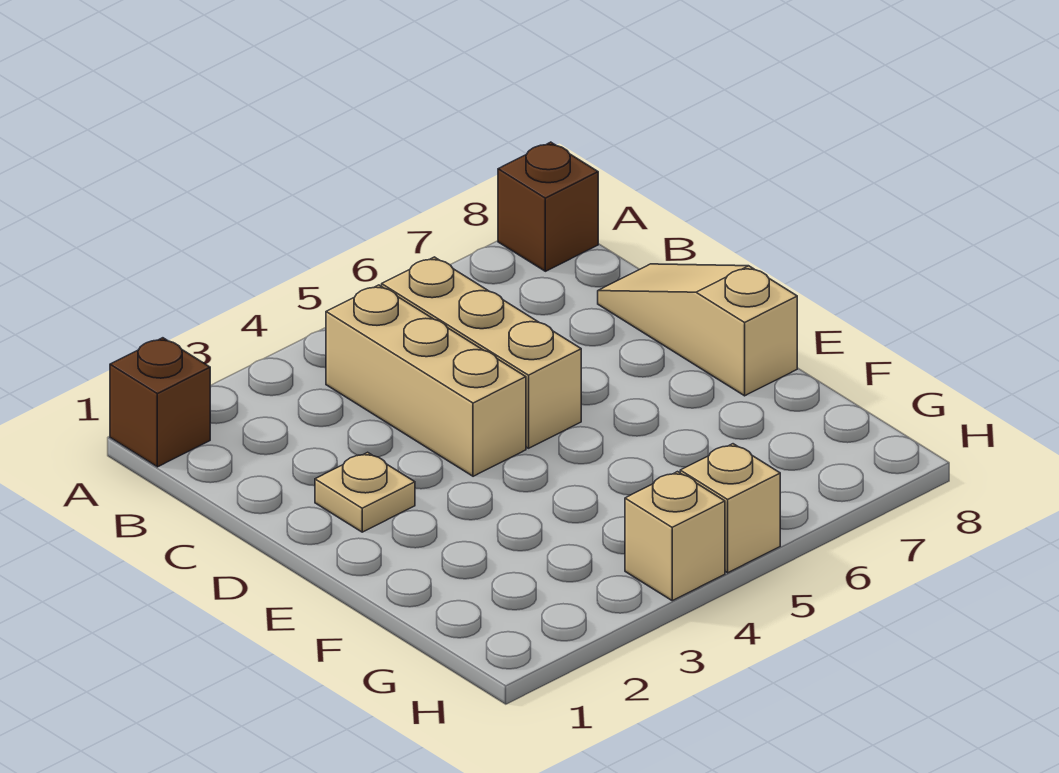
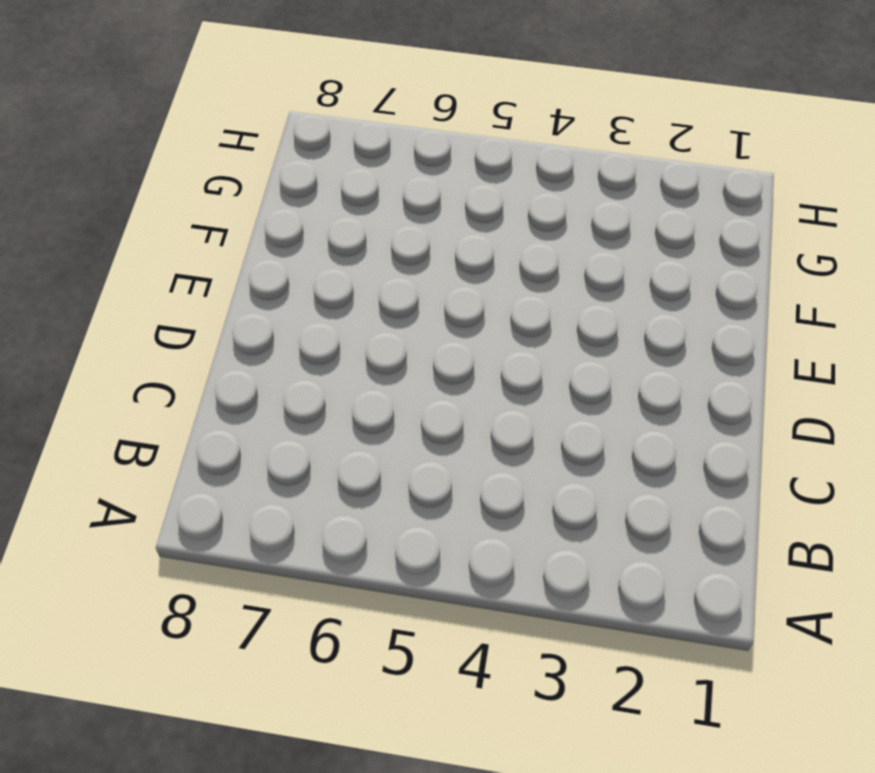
none -> brown 1x1 brick [110,338,210,467]
none -> brown 1x1 brick [498,142,598,271]

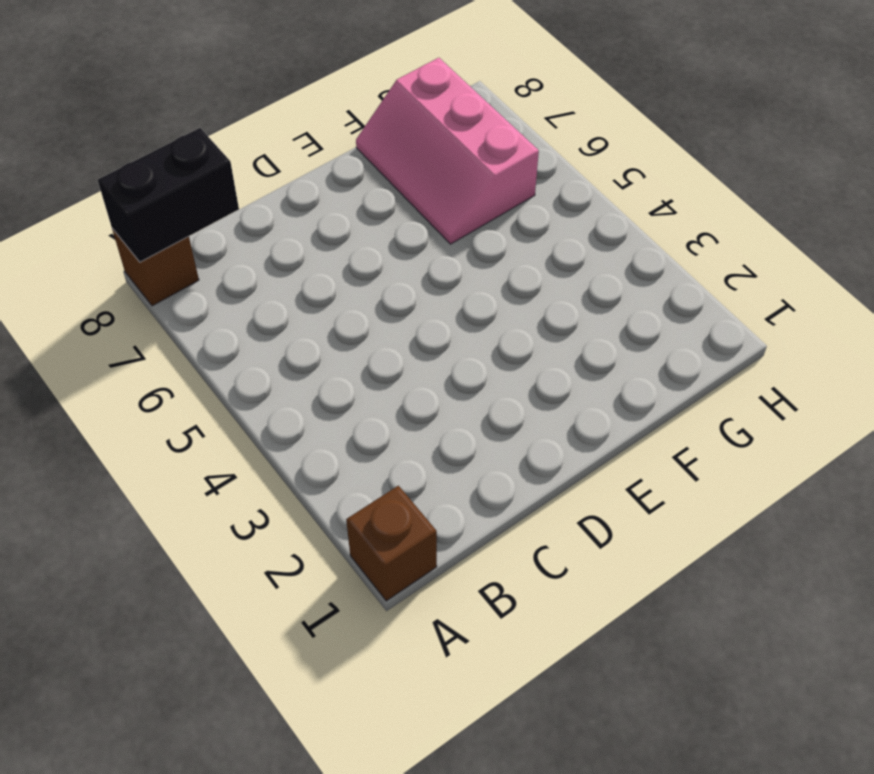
black 1x2 brick [98,128,239,262] -> none
pink 2x3 slope [356,58,539,244] -> none
none -> tan 1x3 brick [326,285,526,476]
none -> tan 1x3 brick [382,257,581,448]

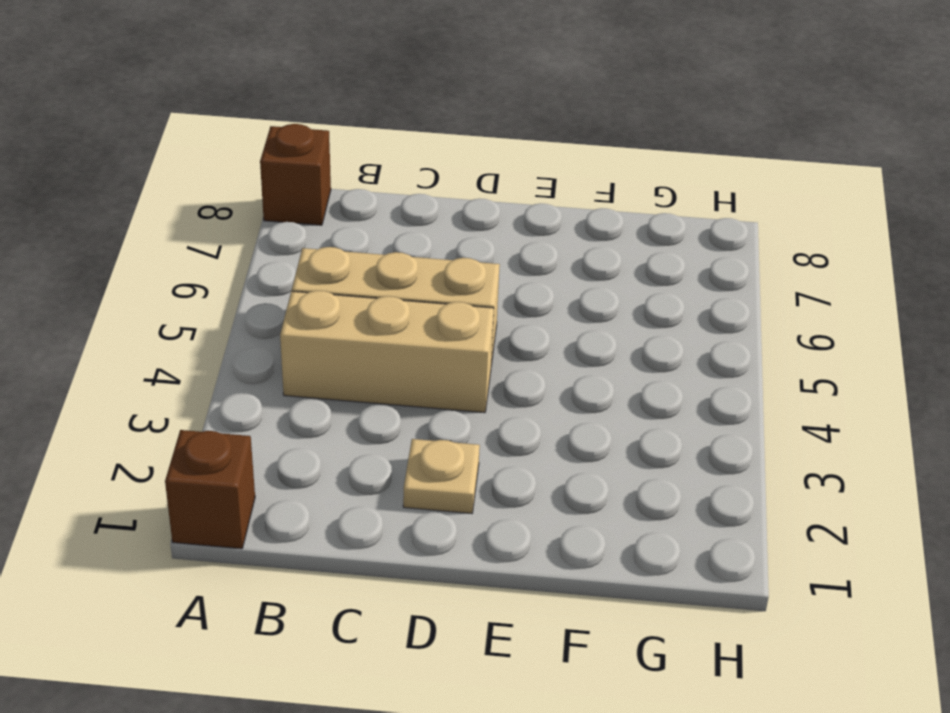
none -> tan 1x3 slope [598,264,797,396]
none -> tan 1x1 brick [625,472,725,601]

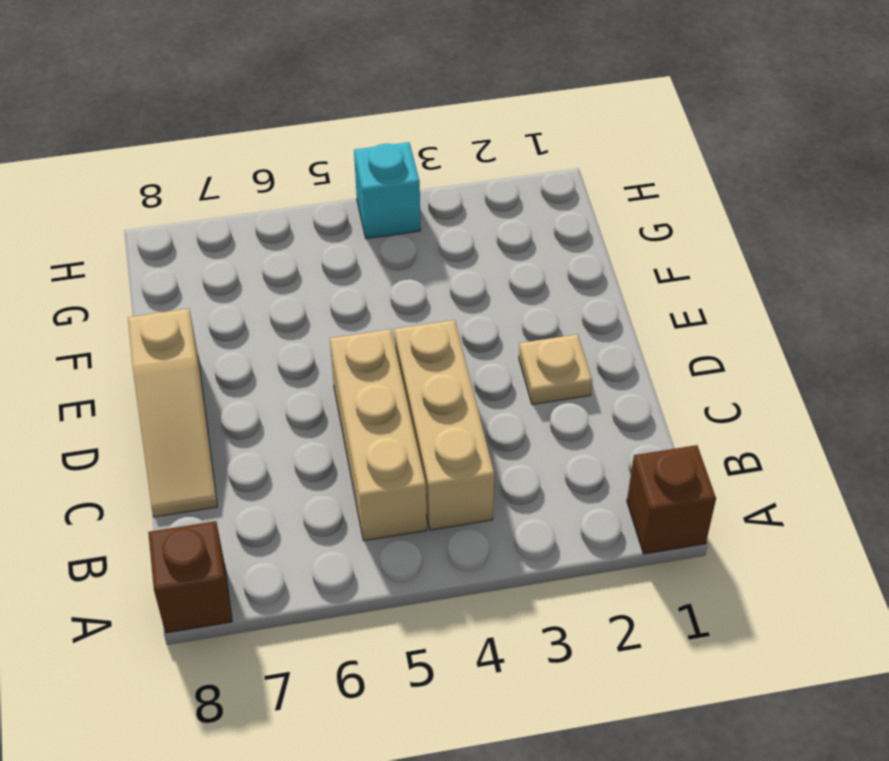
cyan 1x1 brick [354,142,420,239] -> tan 1x1 brick [625,472,725,601]
none -> tan 1x1 brick [680,444,780,573]

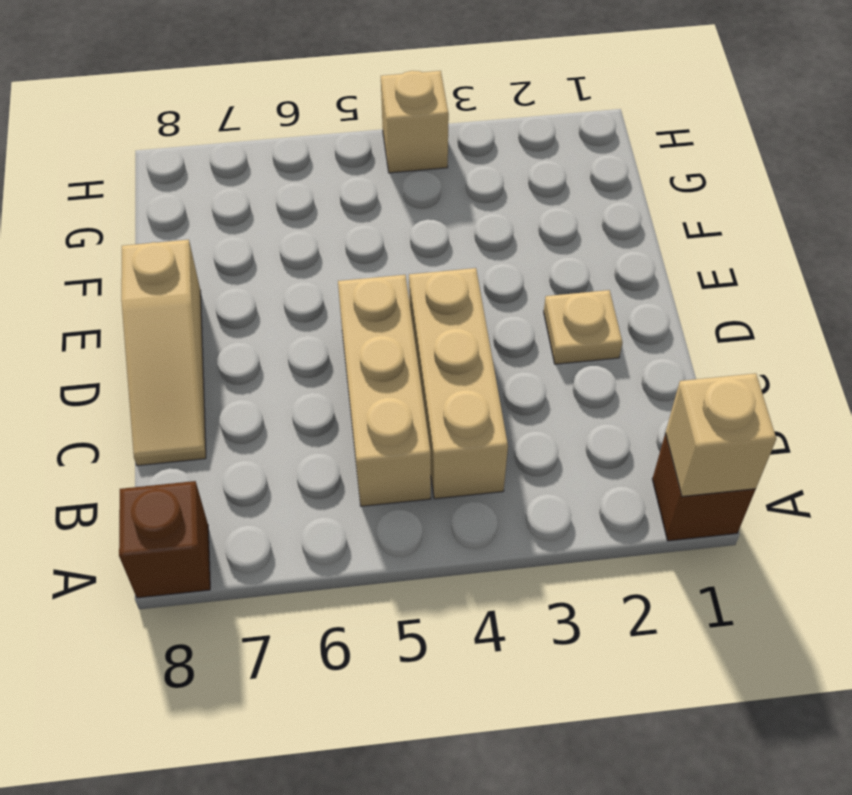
tan 1x1 brick [665,373,776,497] -> tan 1x1 brick moved to [680,444,780,573]

